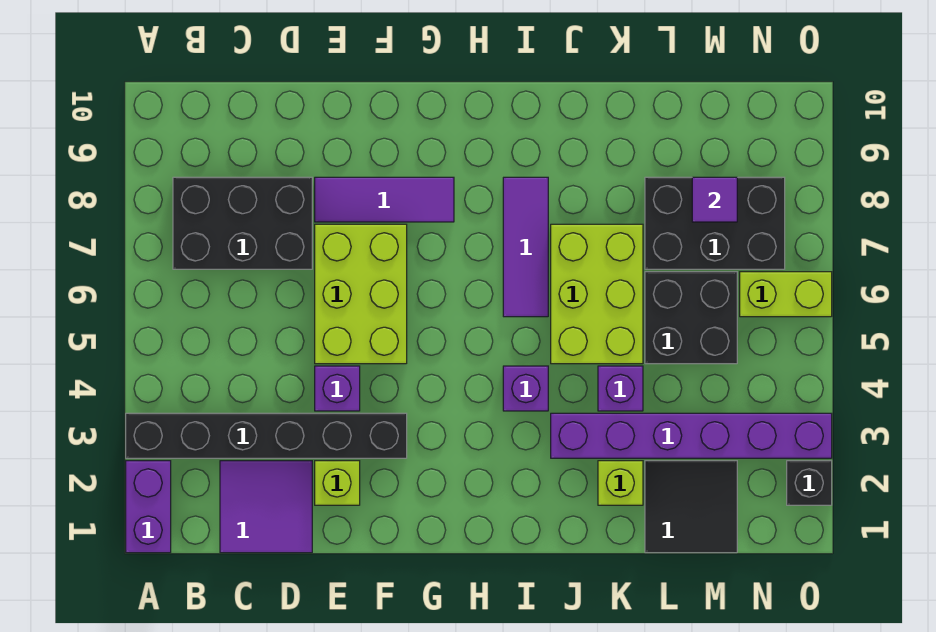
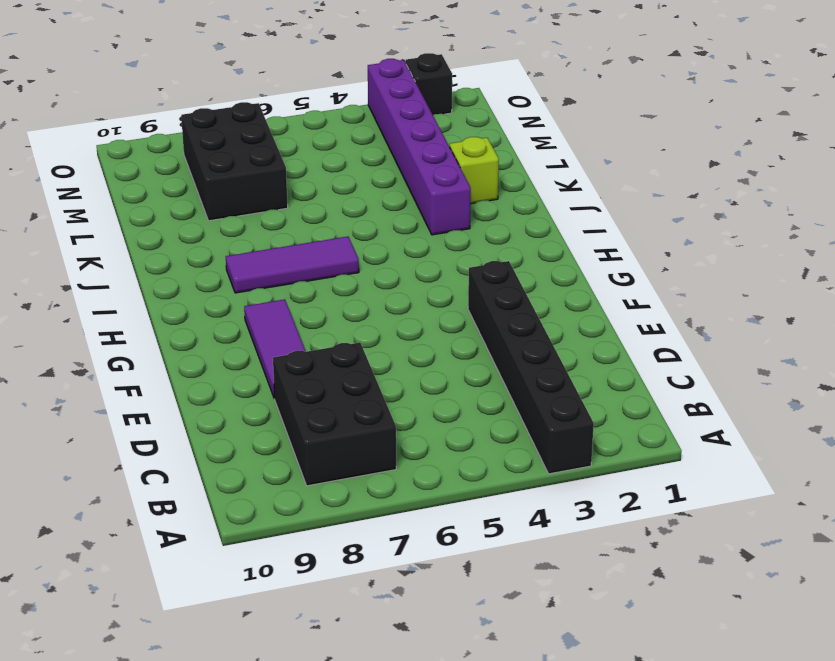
none -> purple 1x2 brick [126,461,171,553]
none -> purple 2x2 tile [220,461,312,553]
none -> lime 1x1 brick [315,461,360,505]

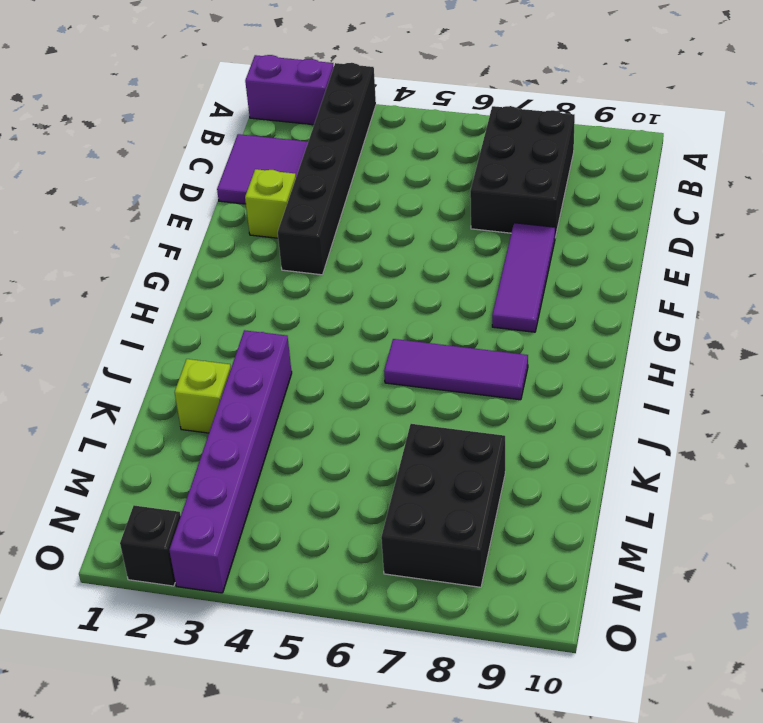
none -> purple 1x1 brick [315,366,360,411]
none -> lime 2x3 brick [315,224,407,364]
none -> purple 1x1 brick [503,366,548,411]

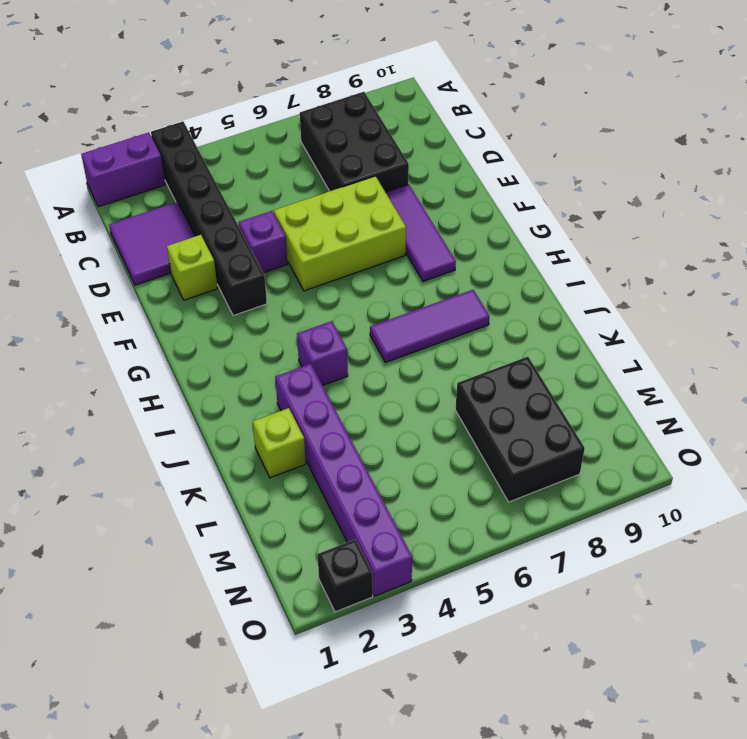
none -> lime 2x3 brick [551,224,643,364]
none -> purple 1x1 brick [598,366,643,411]
none -> black 2x2 tile [645,461,737,553]

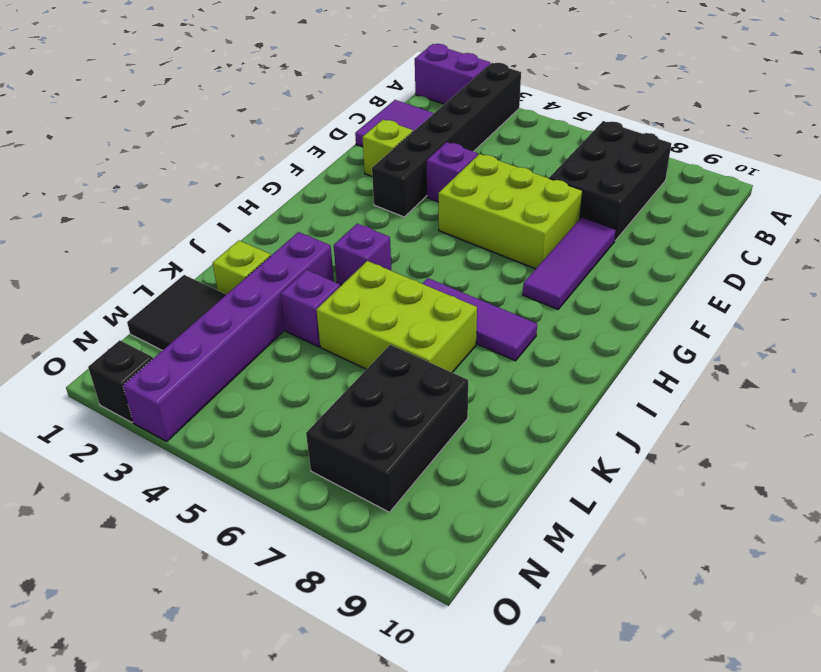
none -> black 2x2 brick [645,272,737,364]
none -> lime 1x2 brick [740,272,832,317]
none -> purple 1x1 tile [692,177,737,222]

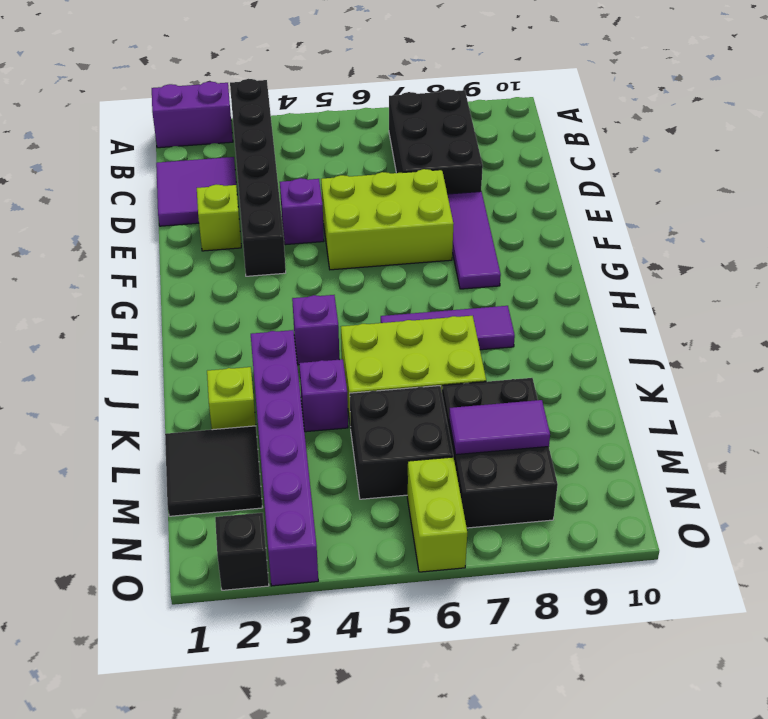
purple 1x2 tile [449,400,550,455] -> purple 1x1 tile [692,177,737,222]

